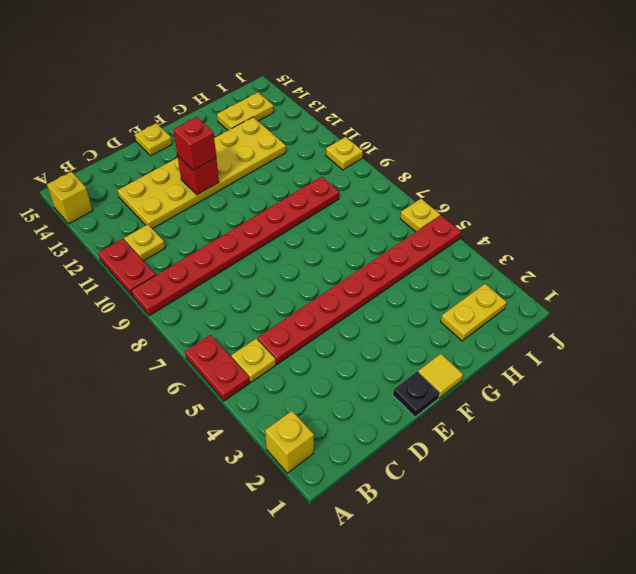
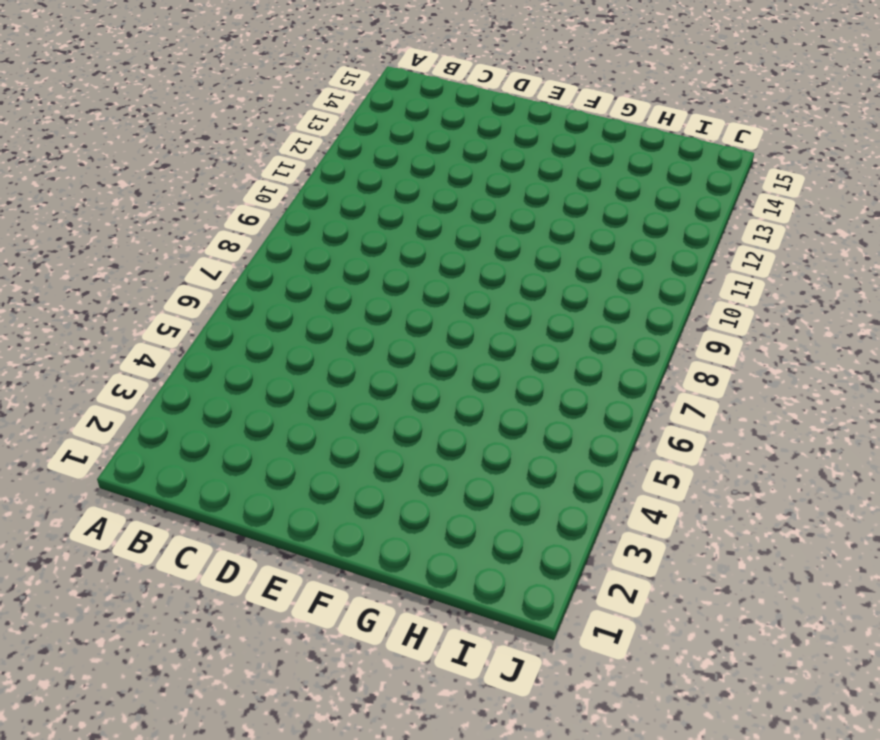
none -> yellow 1x1 brick [265,411,314,473]
none -> red 1x2 plate [185,335,250,401]
none -> red 1x8 plate [131,177,339,316]

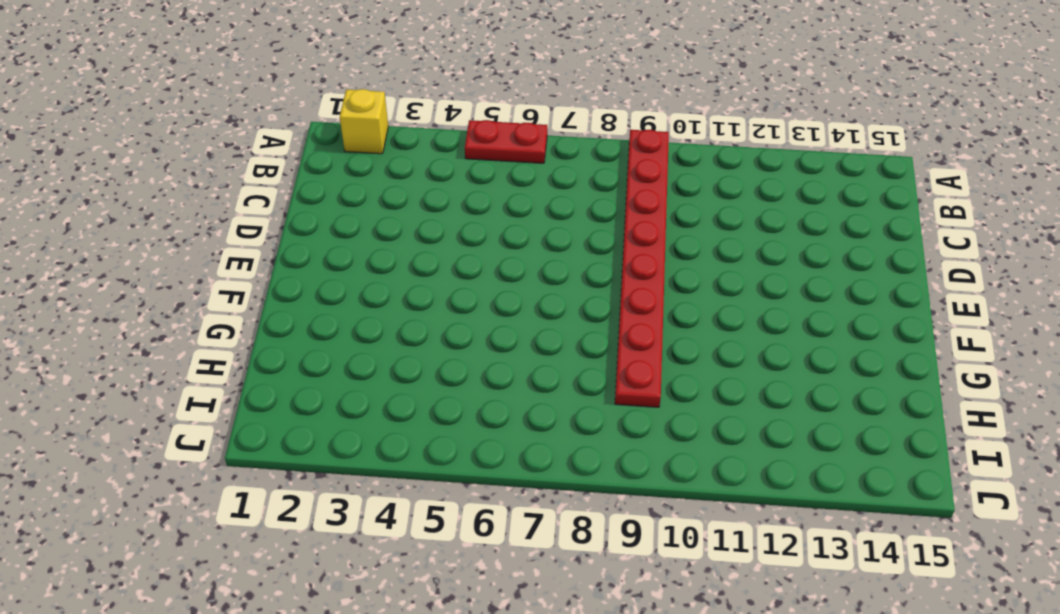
none -> red 1x2 plate [98,239,155,296]
none -> yellow 1x1 brick [47,172,93,224]
none -> yellow 1x1 plate [231,339,276,382]

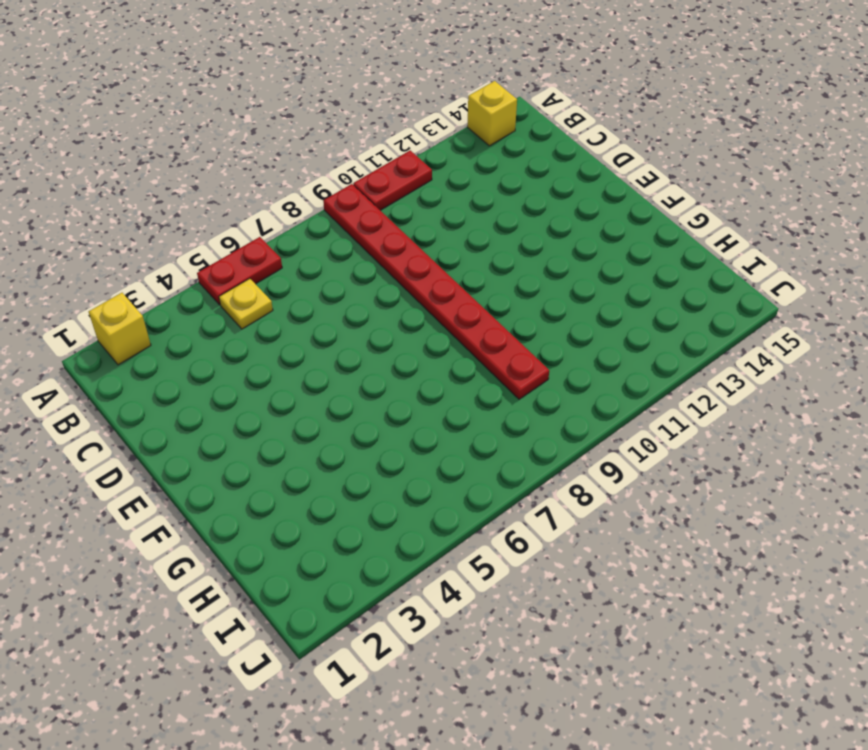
none -> yellow 1x1 plate [124,224,165,261]
none -> red 1x8 plate [258,215,461,364]
none -> yellow 2x6 plate [118,117,286,229]

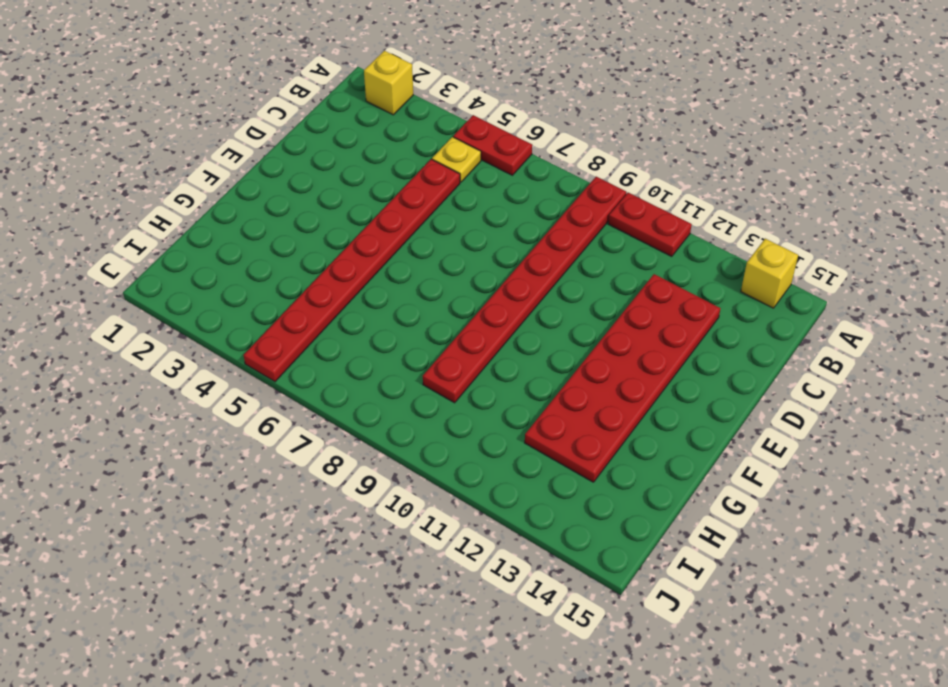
red 2x6 plate [525,274,720,482] -> yellow 2x6 plate [118,117,286,229]
none -> yellow 1x1 plate [124,224,165,261]
none -> black 1x1 plate [393,372,439,417]
none -> yellow 1x1 plate [135,123,172,156]

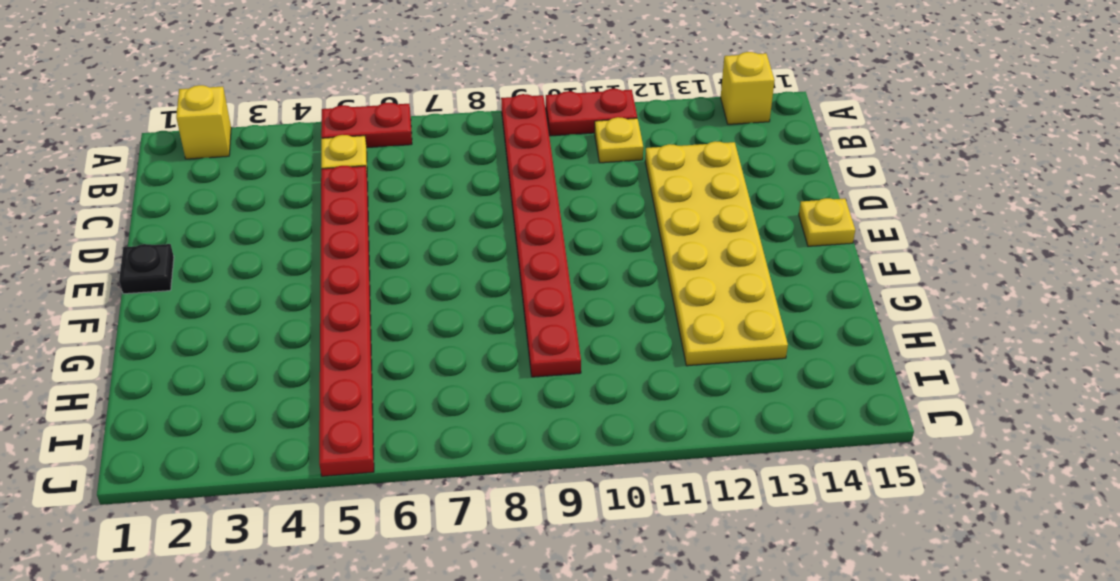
none -> yellow 1x1 tile [418,354,463,398]
none -> yellow 1x2 plate [441,284,507,341]
none -> yellow 1x2 plate [217,92,274,130]

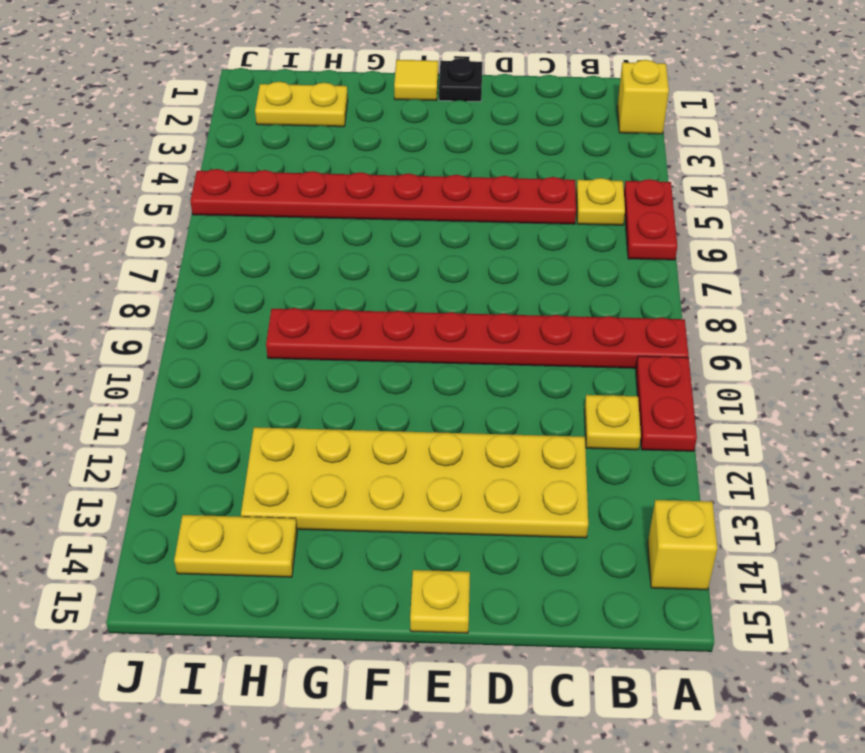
none -> yellow 1x1 plate [400,199,440,232]
none -> yellow 1x1 plate [326,137,363,170]
none -> red 1x1 brick [177,155,219,195]

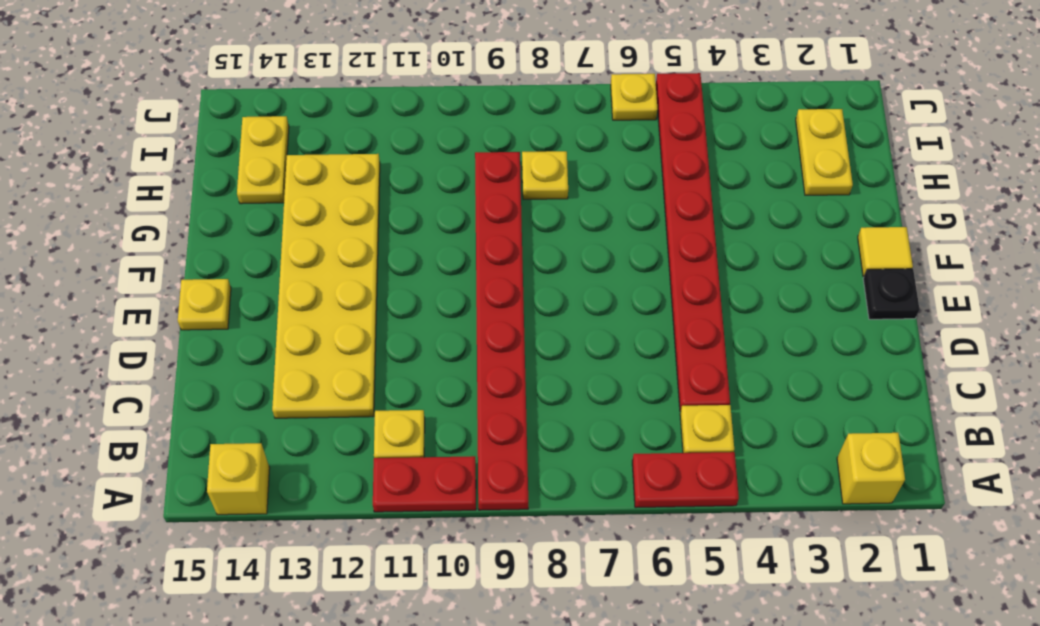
yellow 1x1 plate [522,151,568,199] -> yellow 1x1 plate moved to [326,137,363,170]
none -> red 1x1 brick [177,155,219,195]
none -> red 1x1 brick [173,117,216,171]

